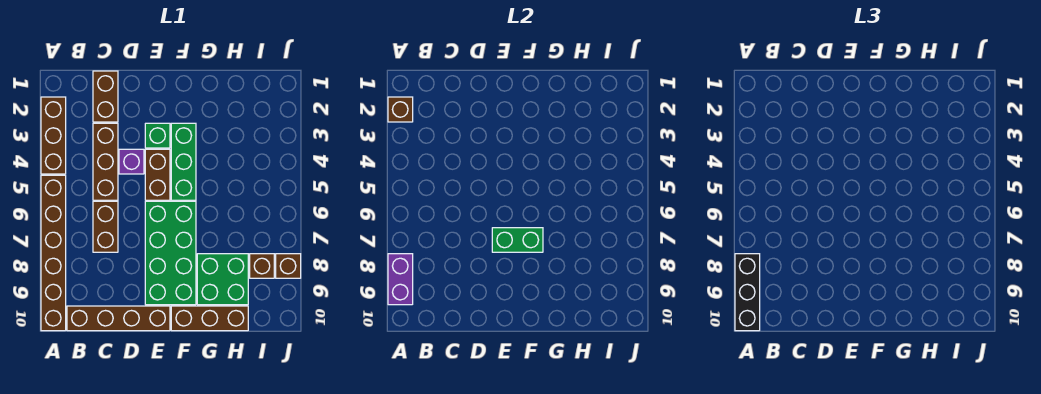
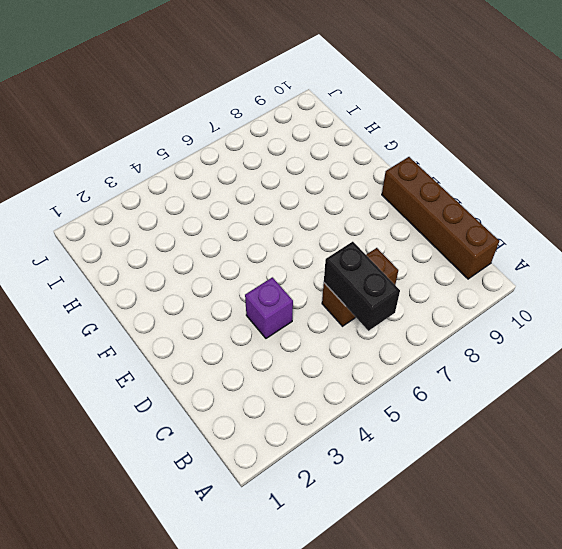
black 1x2 brick [324,242,400,331] -> none
none -> brown 1x3 brick [41,97,66,174]
none -> brown 1x6 brick [41,175,66,331]
none -> brown 1x2 brick [93,71,118,122]

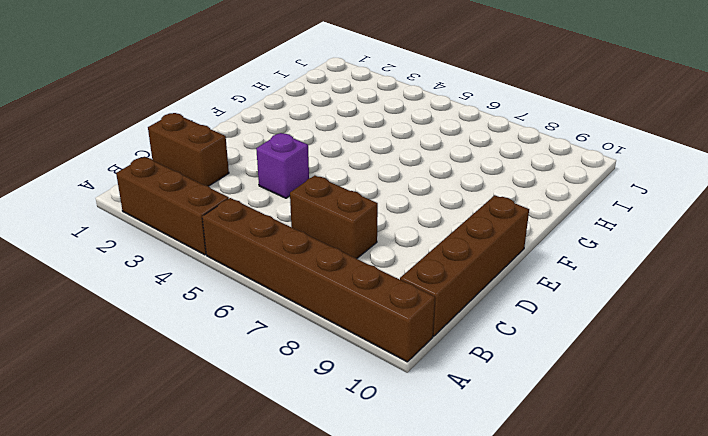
none -> brown 1x3 brick [93,123,118,200]
none -> green 1x1 brick [145,123,170,148]
none -> brown 1x2 brick [145,149,170,200]

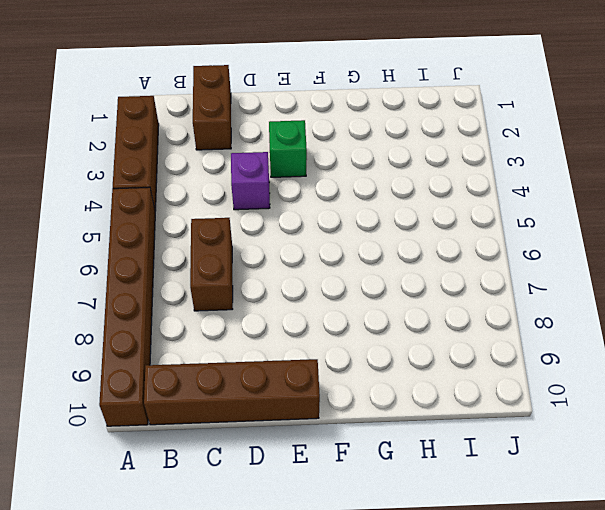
none -> brown 1x3 brick [93,123,118,200]
none -> brown 1x2 brick [145,149,170,200]
none -> green 2x4 brick [145,201,196,305]

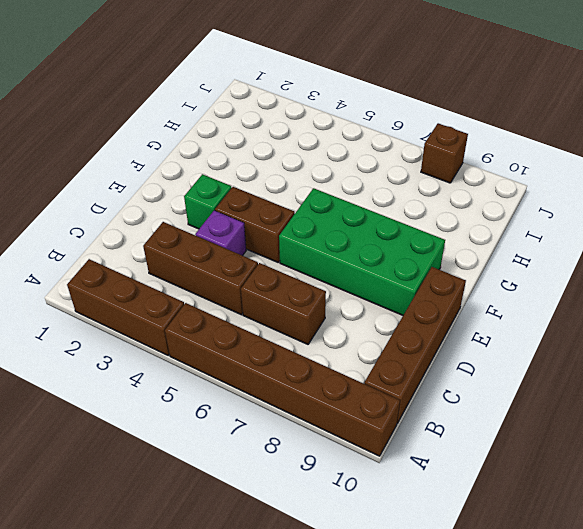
none -> brown 1x2 brick [93,71,118,122]
none -> green 1x3 brick [171,123,196,200]
none -> brown 1x3 brick [171,306,248,331]

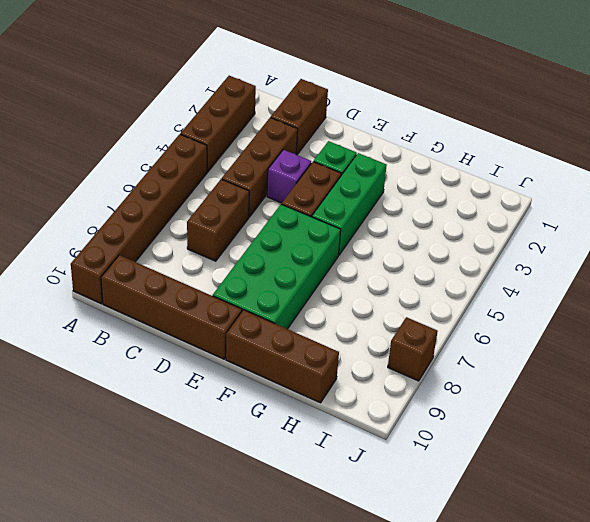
none -> green 2x2 brick [197,254,248,305]
none -> brown 1x1 brick [250,254,274,278]
none -> brown 1x1 brick [388,97,413,122]

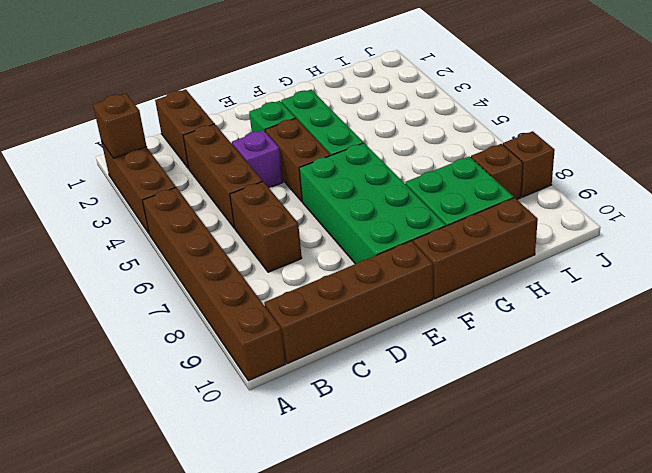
none -> purple 1x2 brick [388,254,413,305]
none -> green 1x2 brick [492,228,543,252]
none -> black 1x3 brick [735,254,760,331]

